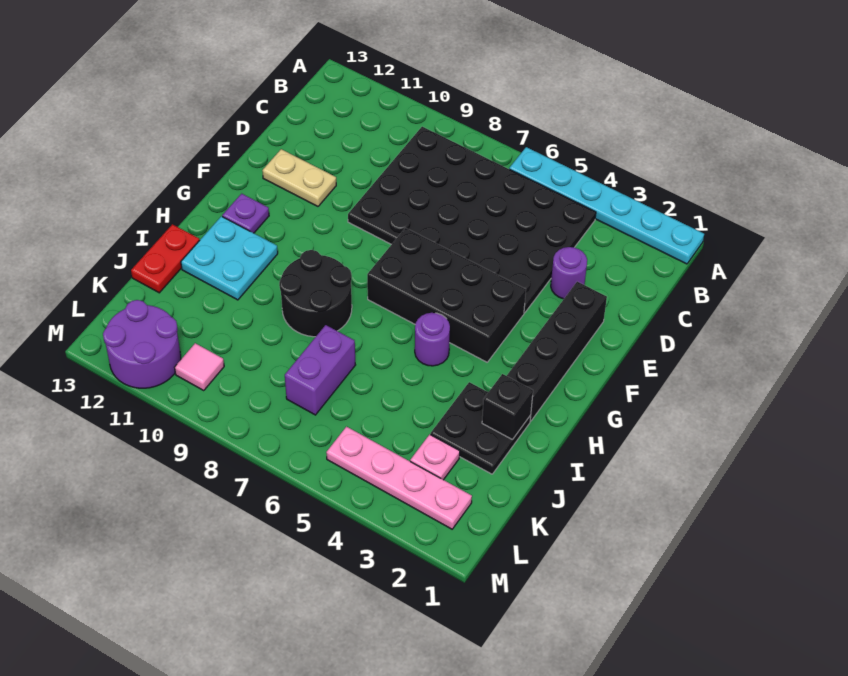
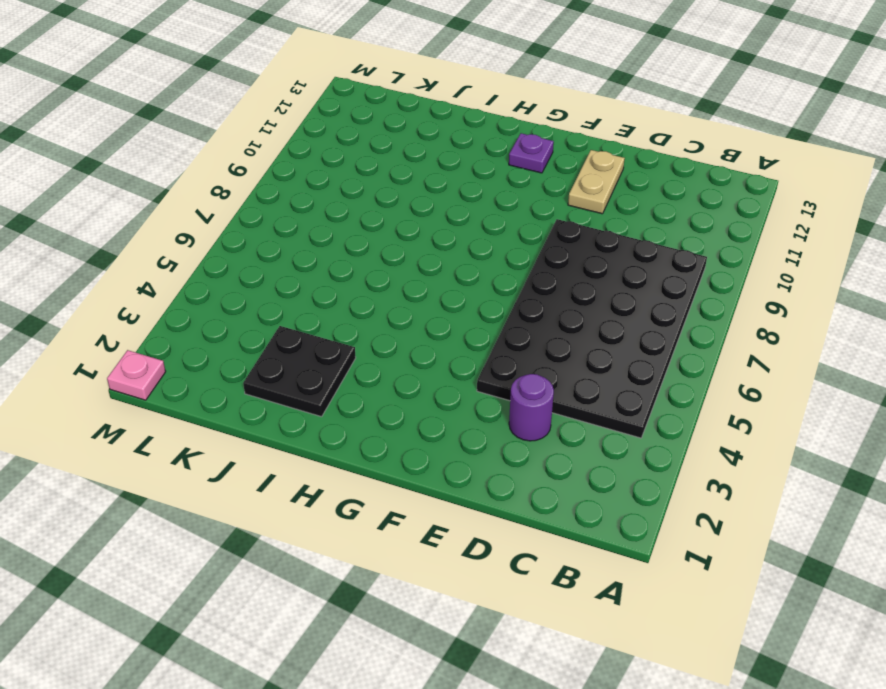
pink 1x1 plate [107,350,166,400] -> pink 1x1 plate moved to [410,434,460,480]
none -> cyan 1x6 plate [509,147,704,264]
none -> black 1x4 brick [507,282,607,421]
none -> black 2x4 brick [367,228,526,362]

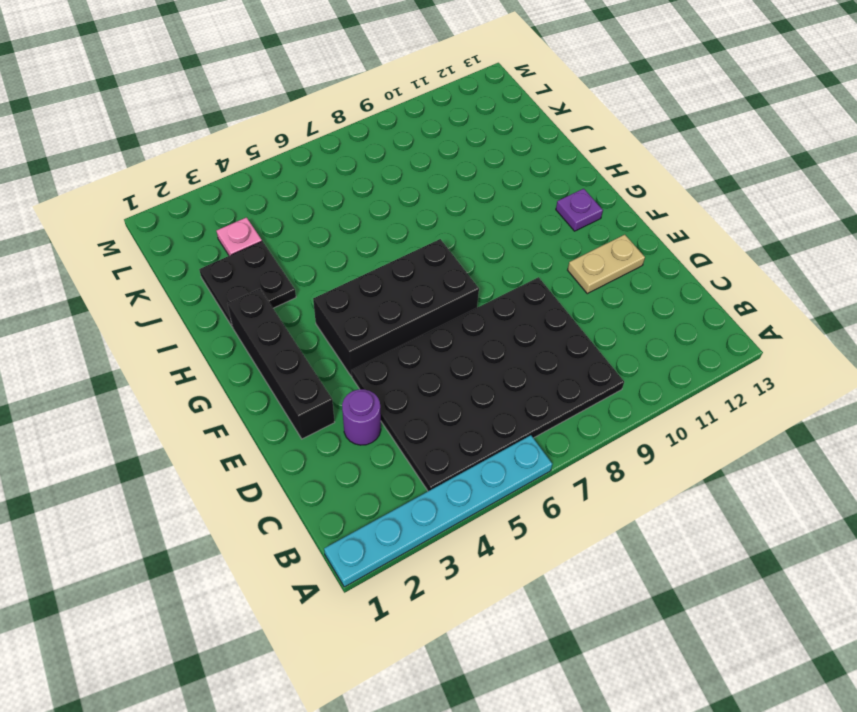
none -> purple 1x1 round brick [415,313,450,366]
none -> black 2x2 round brick [279,250,352,337]
none -> cyan 2x2 plate [181,216,278,300]

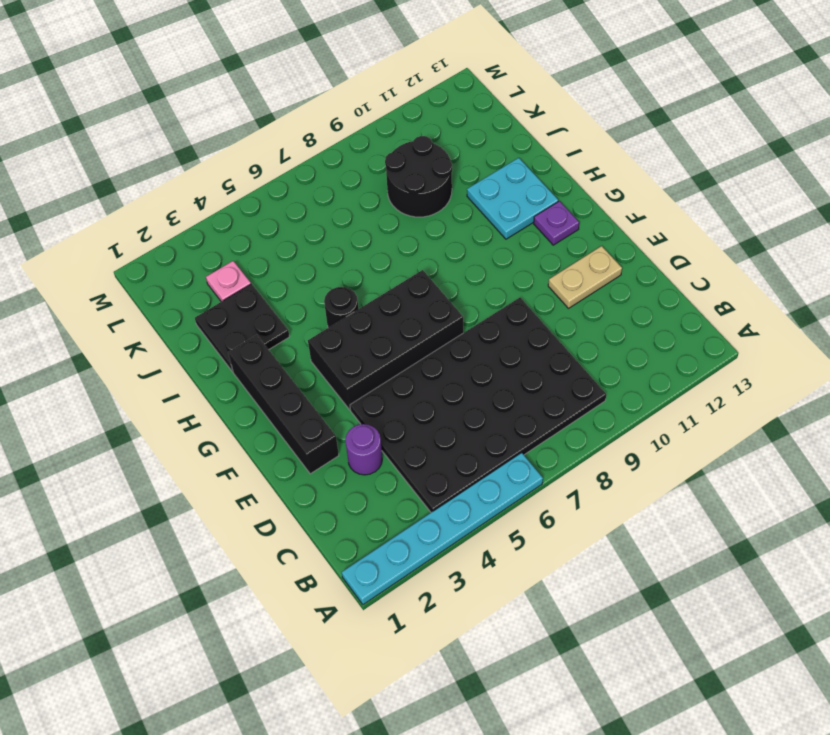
black 1x1 round brick [324,287,358,328] -> purple 1x1 round brick [415,313,450,366]
black 2x2 round brick [385,136,452,217] -> black 2x2 round brick moved to [279,250,352,337]
none -> red 1x2 plate [131,224,200,293]
none -> purple 1x2 brick [285,325,355,415]
none -> pink 1x4 plate [326,427,472,529]

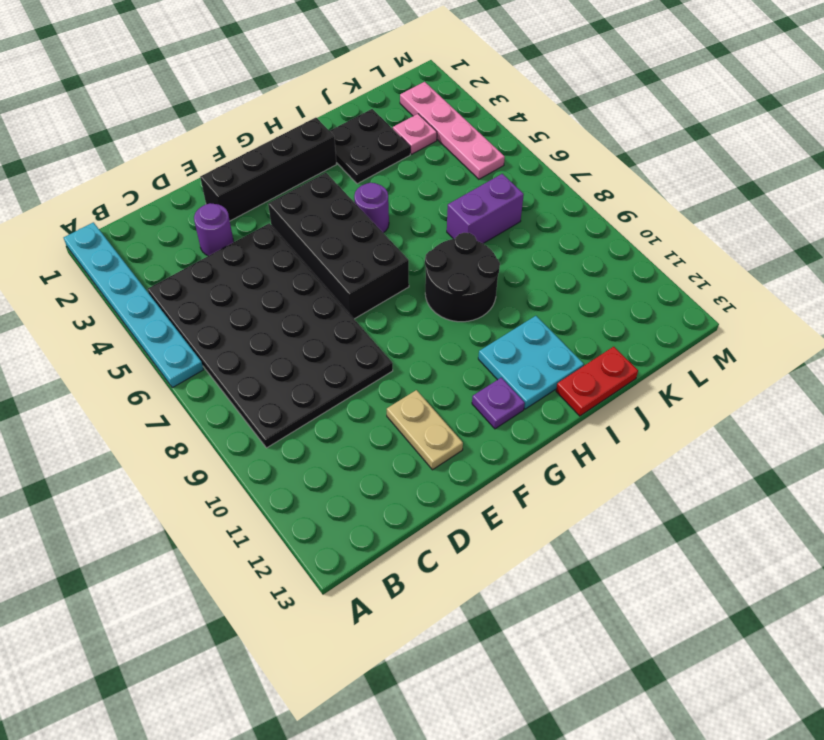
none -> pink 1x1 tile [174,343,224,390]
none -> purple 2x2 round brick [103,300,181,388]
none -> black 1x1 brick [482,374,533,440]

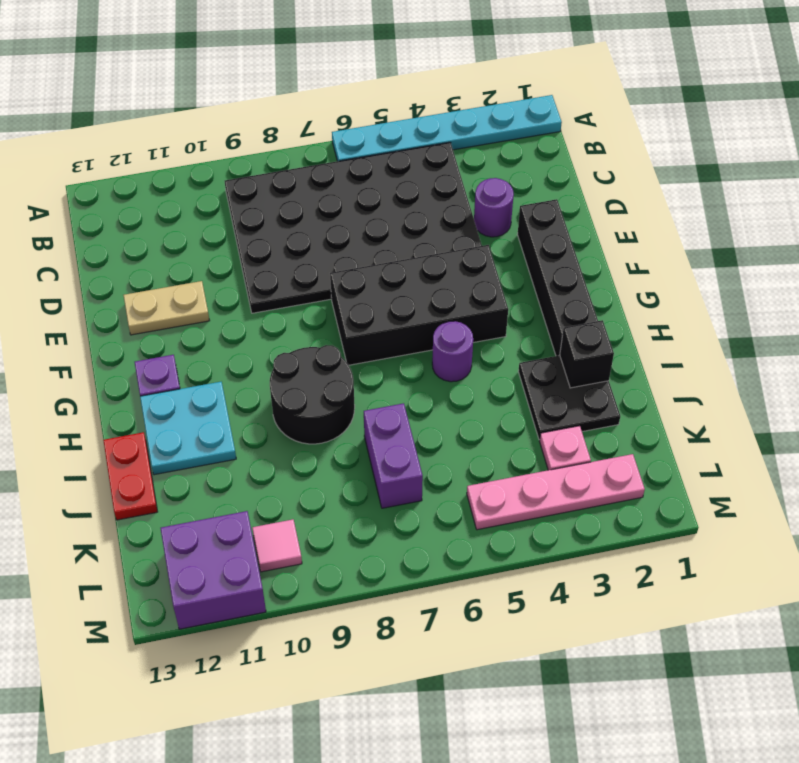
purple 2x2 brick [161,511,266,629] -> purple 2x2 round brick [103,300,181,388]

